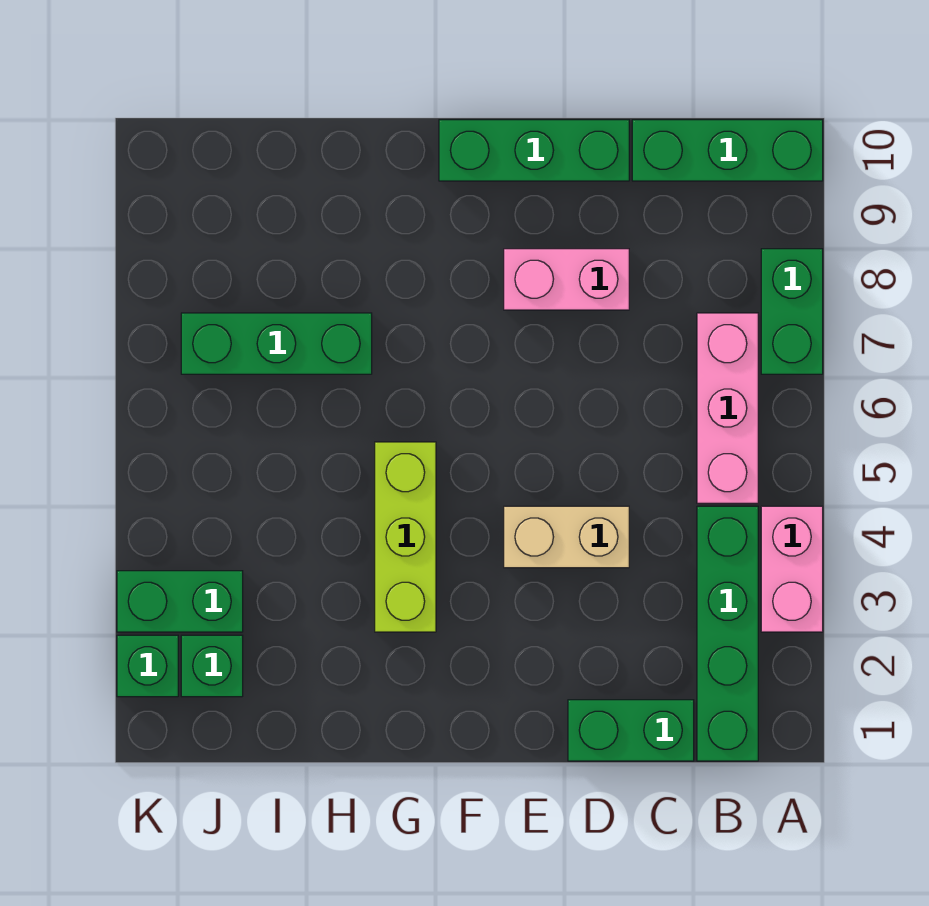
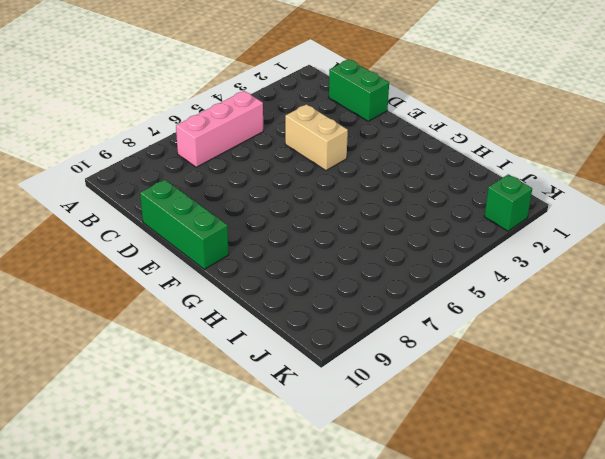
none -> pink 1x2 brick [761,506,823,632]
none -> green 1x2 brick [761,249,823,374]
none -> green 1x3 brick [632,120,823,181]

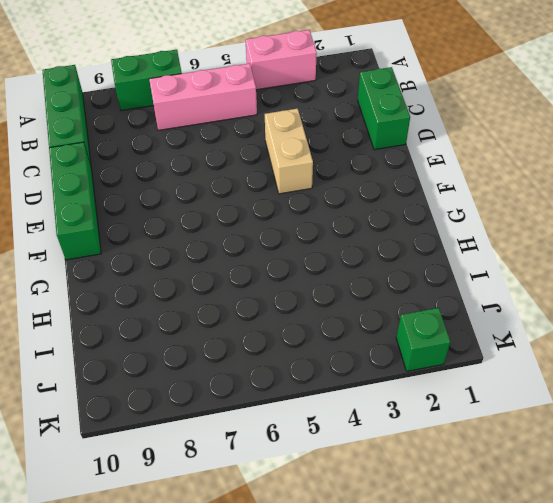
none -> green 1x4 brick [697,506,758,761]
none -> pink 1x2 brick [504,249,629,310]
none -> lime 1x3 brick [375,442,436,632]

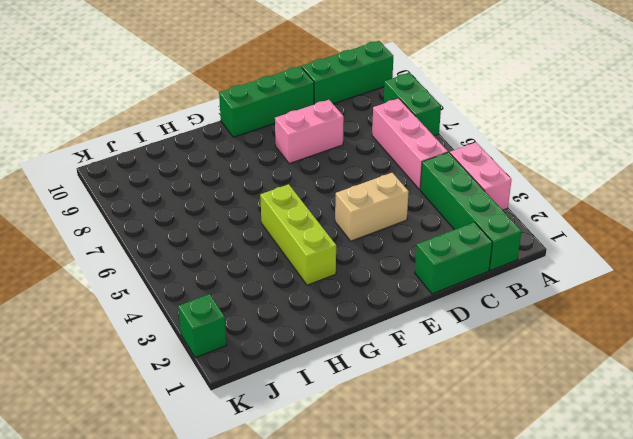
none -> green 1x3 brick [181,313,372,374]
none -> green 1x1 brick [181,635,243,697]
none -> green 1x2 brick [117,571,243,632]

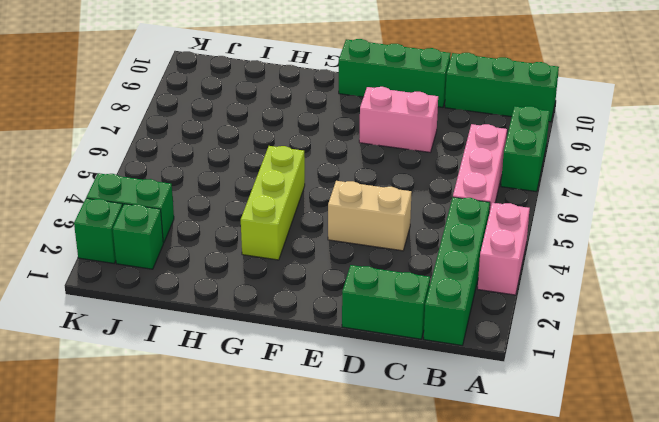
none -> green 1x3 brick [181,313,372,374]

